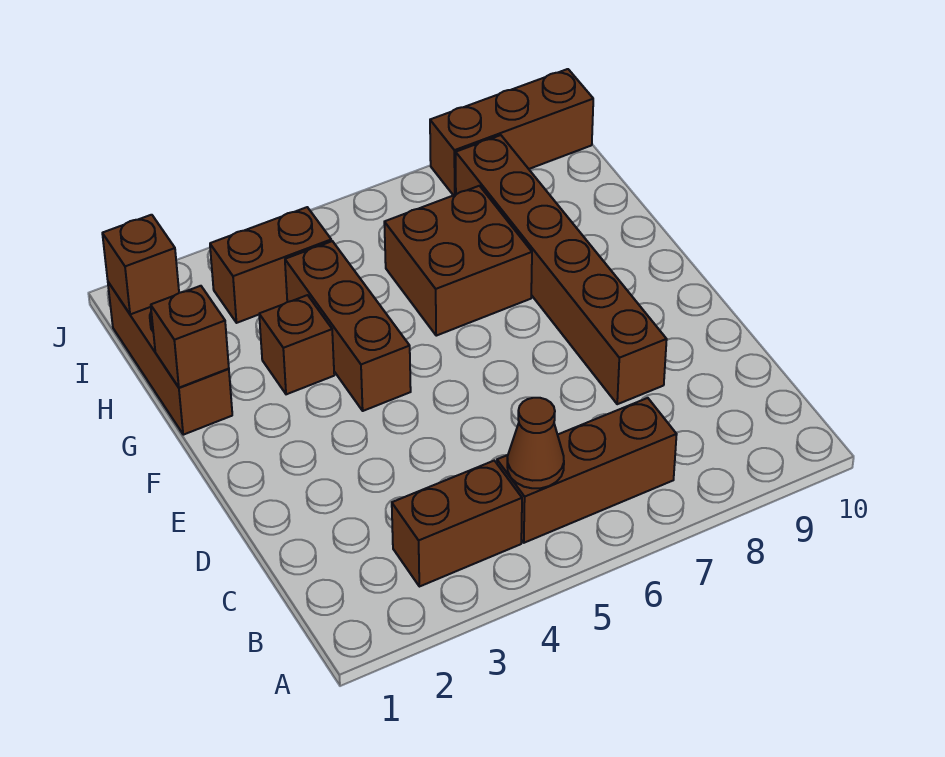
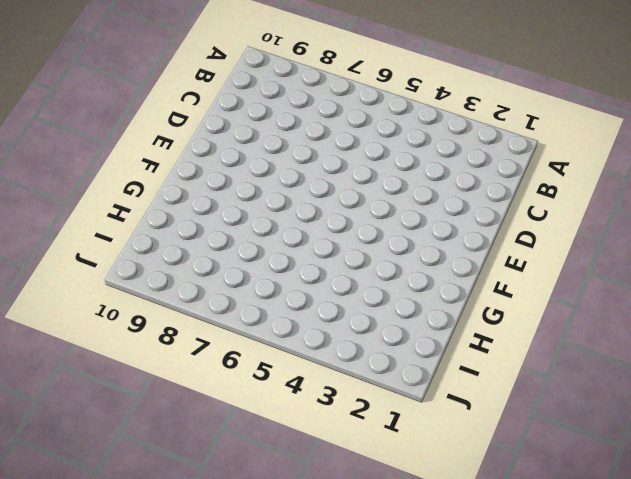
none -> brown 1x2 brick [392,461,522,587]
none -> brown 1x3 brick [497,398,677,543]
none -> brown 1x6 brick [456,135,667,404]

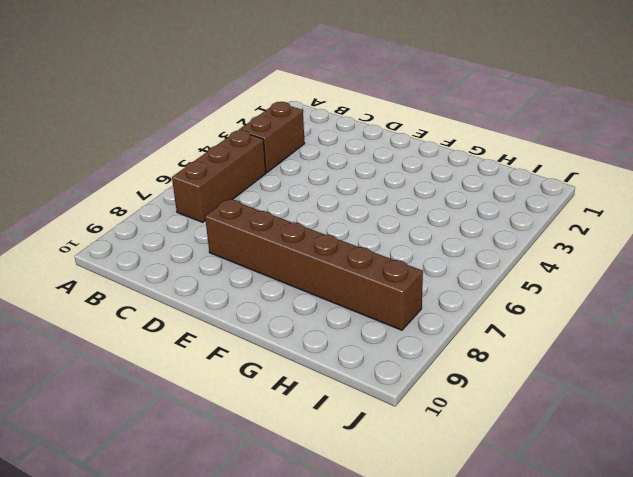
none -> brown 1x3 brick [285,241,411,411]
none -> brown 1x3 brick [108,282,232,435]
none -> brown 1x1 brick [259,295,334,394]

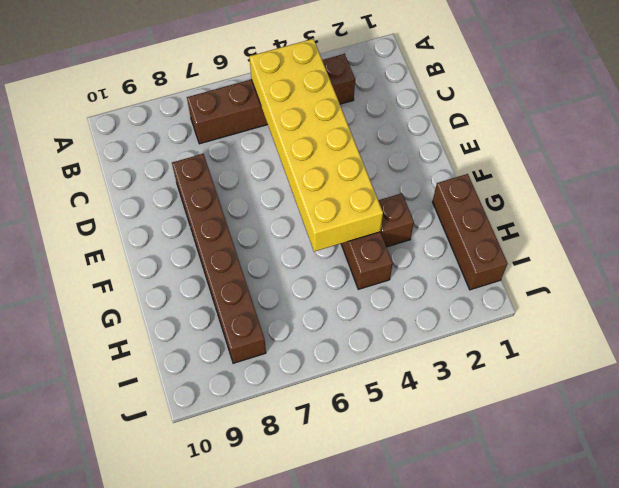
yellow 2x6 brick [249,39,383,252] -> brown 1x1 cone [507,398,564,488]
none -> brown 2x2 brick [384,186,532,336]
none -> brown 1x2 brick [210,207,331,323]
none -> brown 1x3 brick [430,69,593,195]

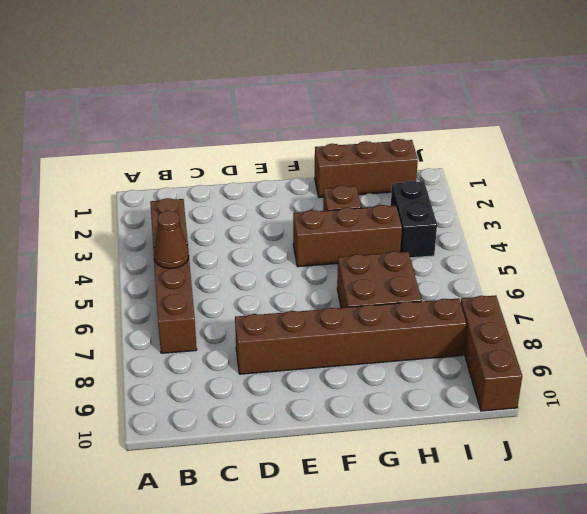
black 1x2 brick [391,180,437,258] -> brown 1x2 brick [210,207,331,323]
none -> brown 1x1 brick [151,286,229,388]
none -> brown 1x1 brick [102,215,179,314]

